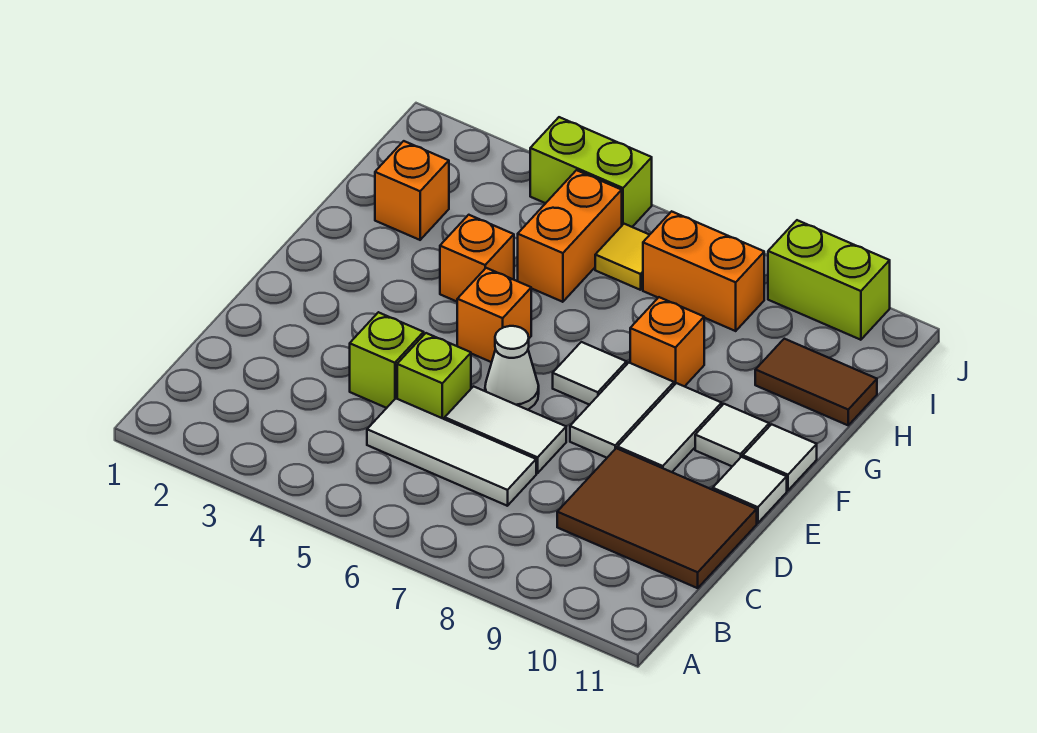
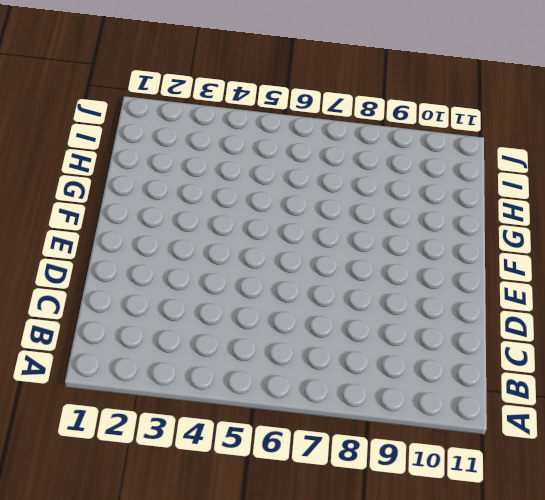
none -> white 1x3 tile [367,399,536,506]
none -> brown 2x3 tile [557,448,757,588]
none -> lime 1x1 brick [350,312,424,408]

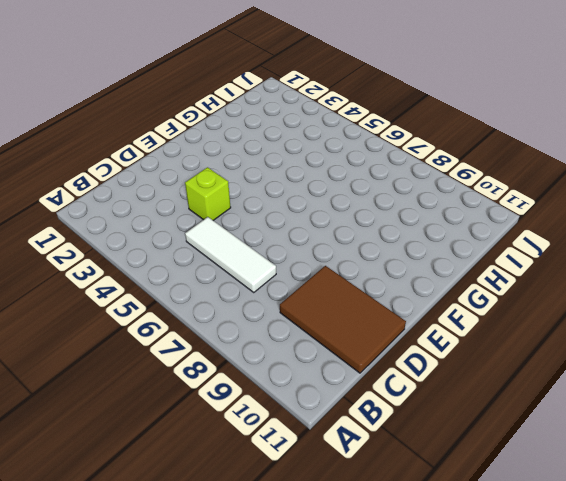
none -> lime 1x1 brick [397,333,471,419]
none -> white 1x2 tile [445,386,566,473]
none -> white 1x1 cone [485,326,539,410]

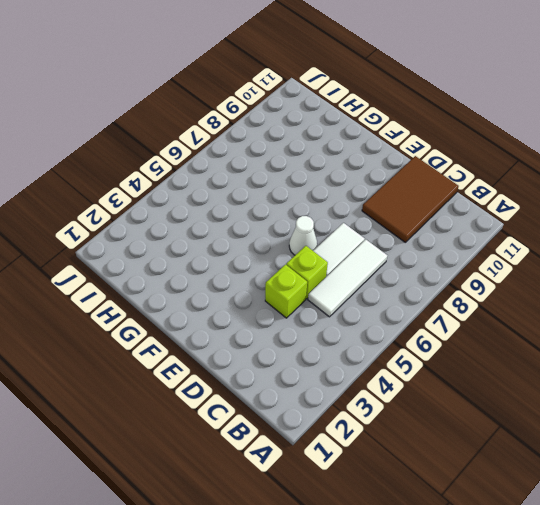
none -> white 1x2 tile [570,363,674,458]
none -> white 1x2 tile [618,383,722,472]
none -> white 1x1 tile [713,457,787,523]

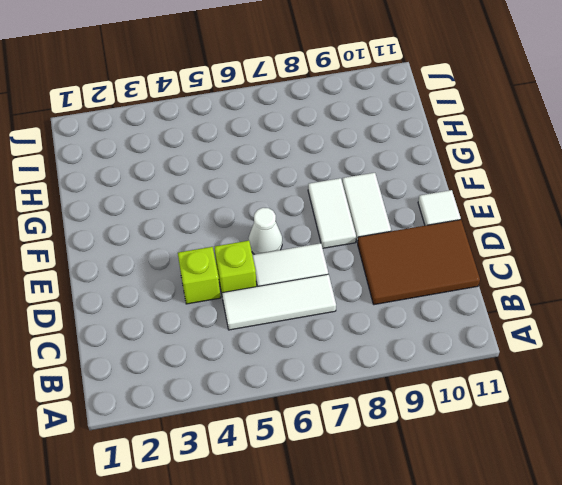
none -> orange 1x1 brick [457,268,531,362]
none -> white 1x1 tile [553,342,627,405]
none -> white 1x1 tile [695,404,769,466]

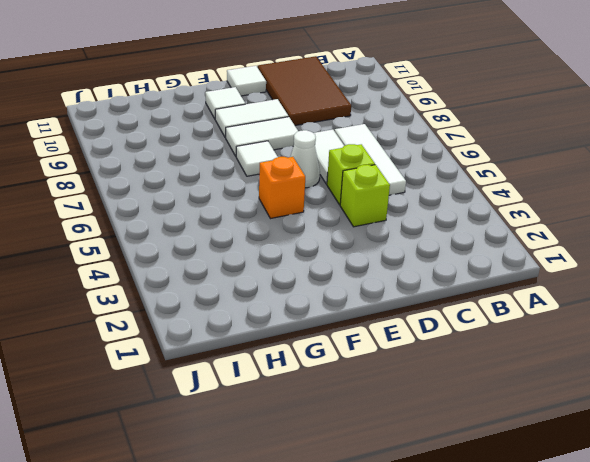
none -> white 1x1 tile [743,424,817,490]
none -> orange 1x1 brick [440,215,514,302]
none -> orange 1x1 brick [630,297,704,387]

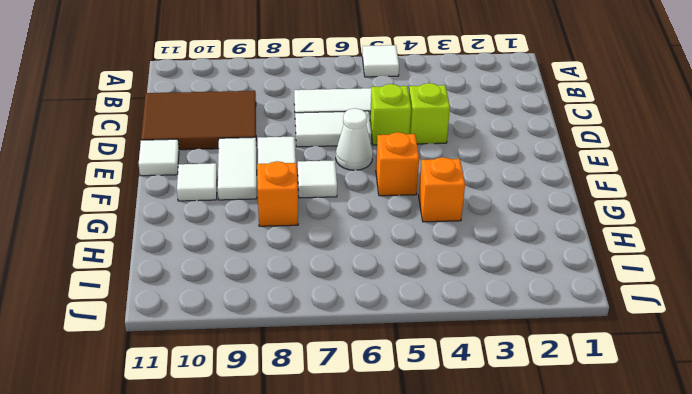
white 1x1 tile [362,45,399,77] -> white 1x1 tile moved to [743,424,817,490]
none -> orange 1x1 brick [375,141,449,240]
none -> orange 1x2 brick [518,170,622,302]
none -> brown 1x2 tile [755,339,877,425]

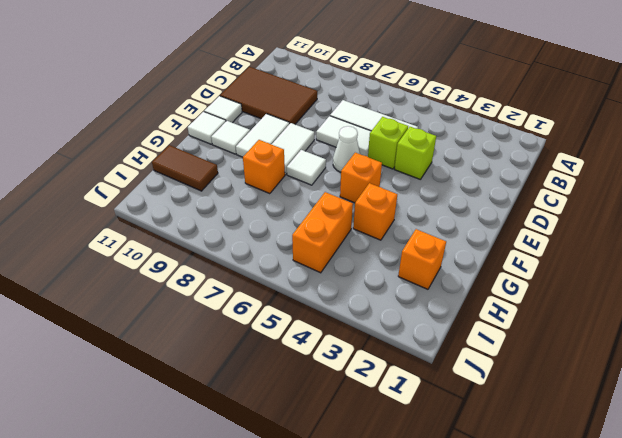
none -> yellow 1x1 tile [595,224,649,290]
none -> orange 1x2 brick [643,211,764,331]
none -> lime 1x2 brick [530,117,652,227]

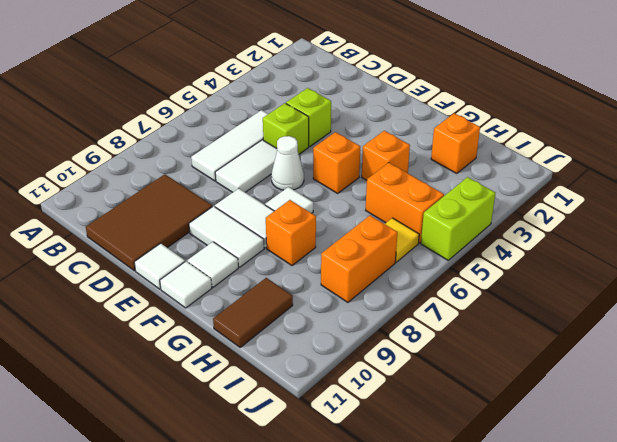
none -> lime 1x2 brick [768,220,890,340]

